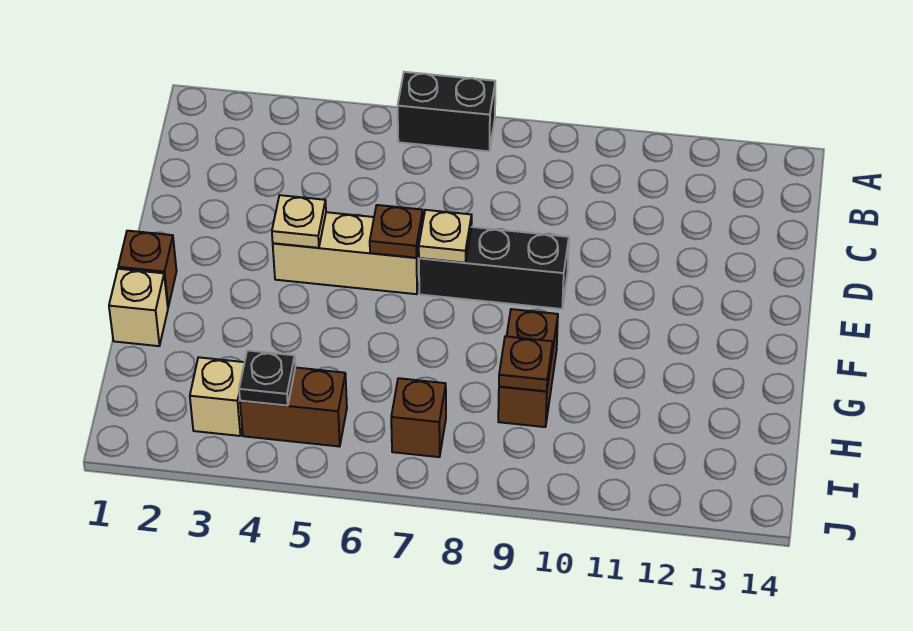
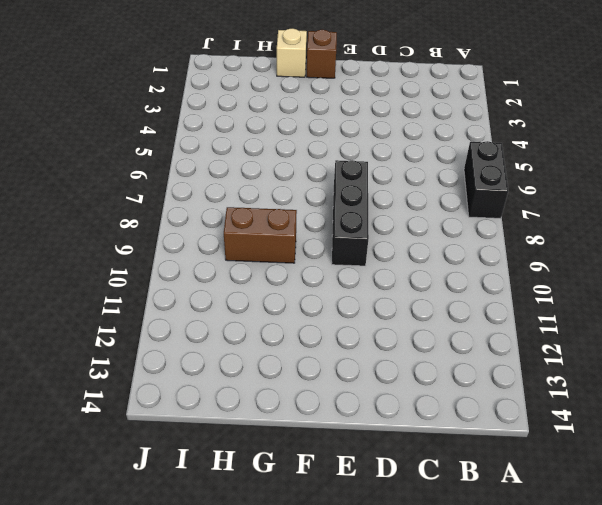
none -> tan 1x3 brick [273,212,419,294]
none -> tan 1x1 brick [190,357,244,436]
none -> brown 1x2 brick [240,367,347,447]

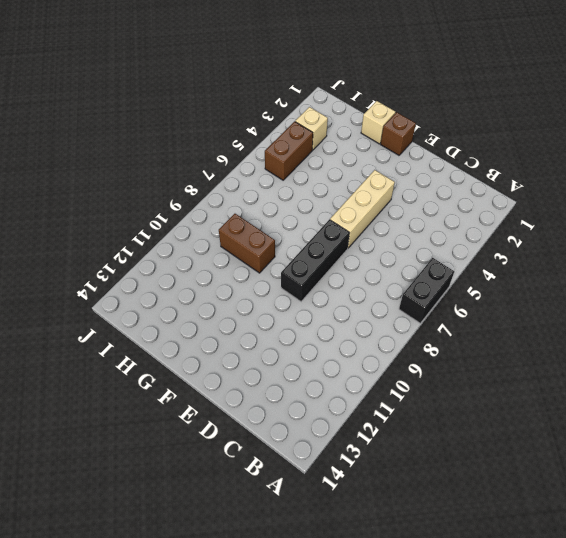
none -> brown 1x1 brick [391,378,446,457]
none -> tan 1x1 plate [272,195,326,248]
none -> brown 1x1 plate [370,205,423,258]

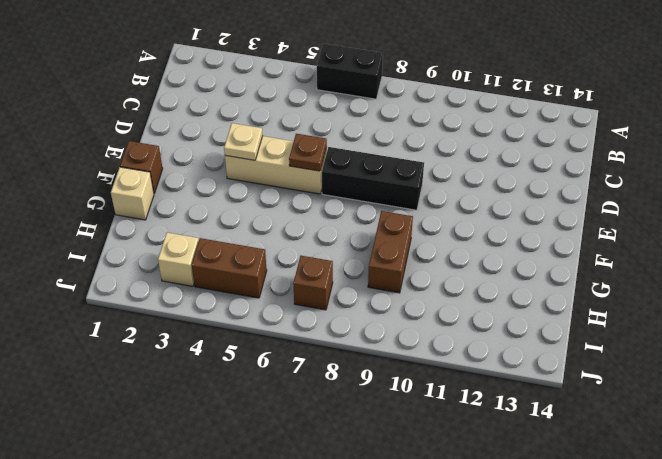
none -> tan 1x1 plate [419,210,472,263]
none -> brown 1x1 plate [499,336,553,391]
none -> black 1x1 plate [239,350,295,406]

